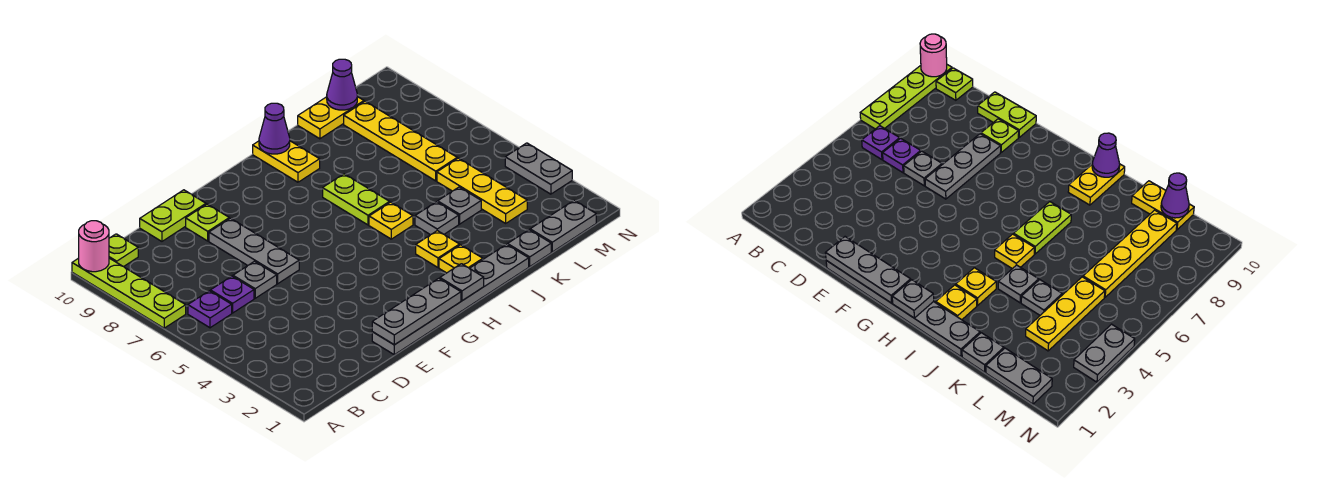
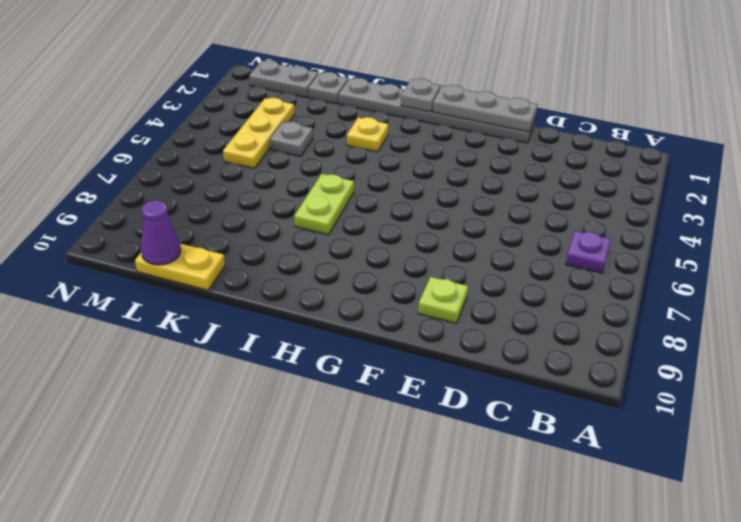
none -> lime 1x4 plate [72,258,186,328]
none -> lime 1x1 plate [109,234,138,267]
none -> purple 1x1 plate [210,276,254,313]

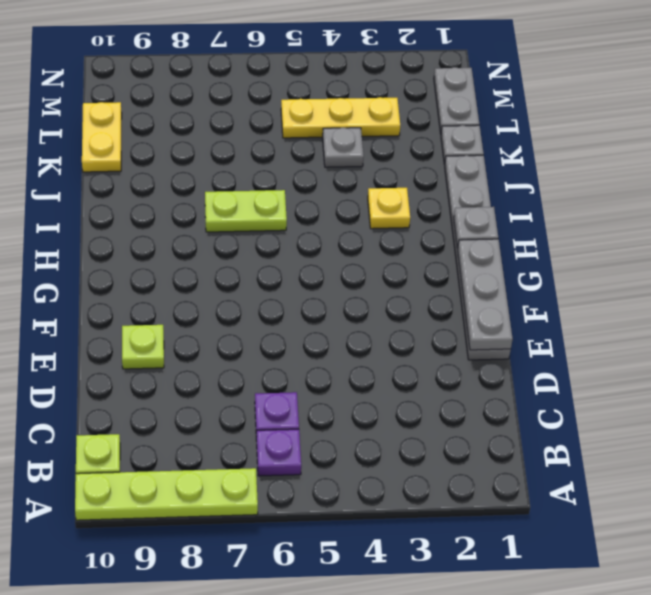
none -> grey 1x1 plate [233,261,277,298]
none -> lime 1x2 plate [140,190,206,241]
none -> grey 1x3 plate [209,218,299,284]

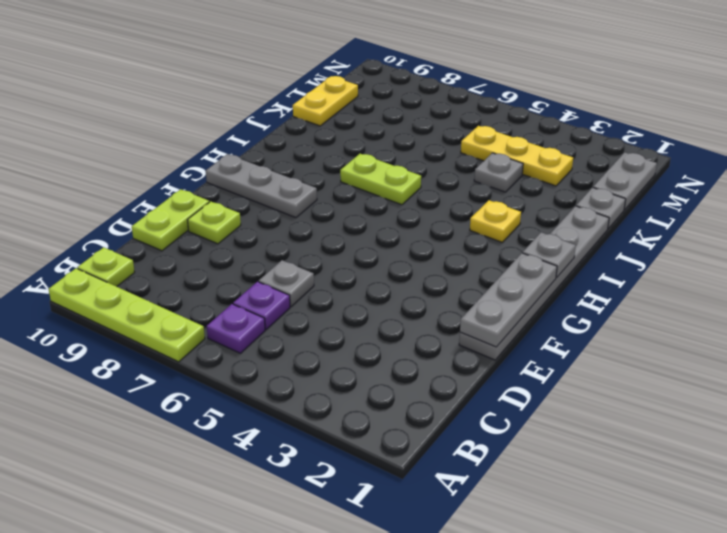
grey 1x3 plate [206,154,317,218] -> grey 1x3 plate moved to [209,218,299,284]
none -> yellow 1x1 plate [439,245,483,273]
none -> yellow 1x1 plate [369,202,413,239]
none -> yellow 1x2 plate [253,141,320,182]

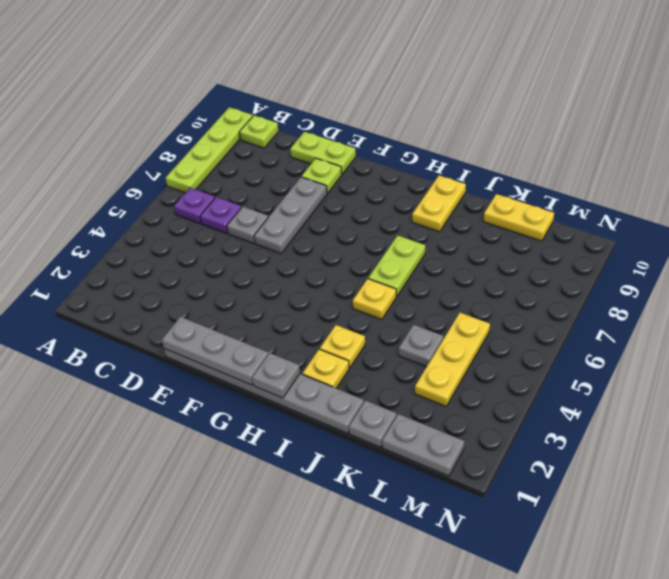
none -> grey 1x1 plate [415,202,459,235]
none -> yellow 1x4 plate [344,101,457,181]
none -> grey 1x2 plate [505,143,572,194]

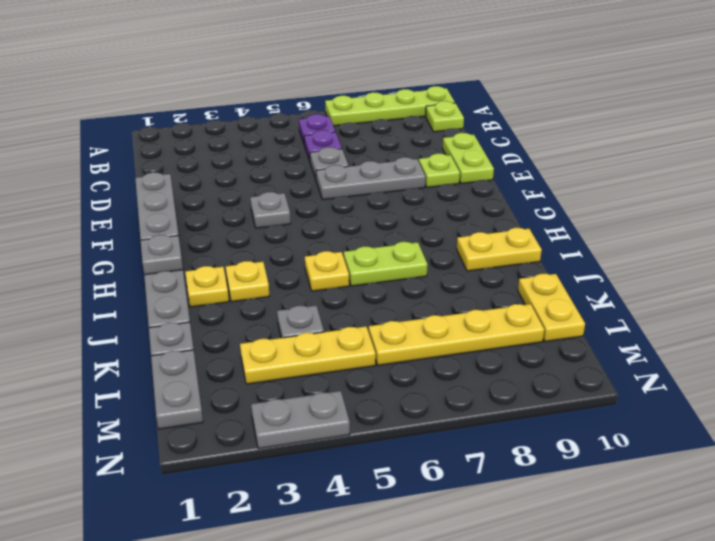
grey 1x1 plate [250,192,291,228] -> grey 1x1 plate moved to [415,202,459,235]
none -> pink 1x1 round brick [79,221,109,272]
none -> purple 1x1 cone [259,103,290,154]
none -> purple 1x1 cone [327,59,357,110]

